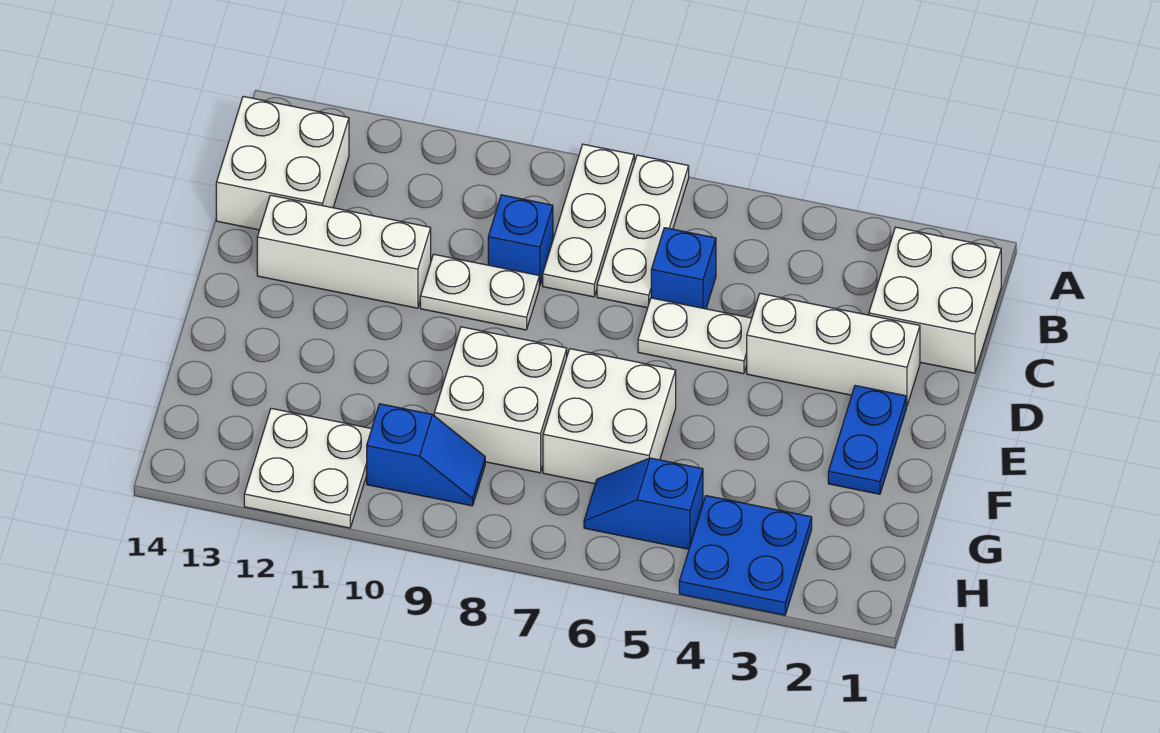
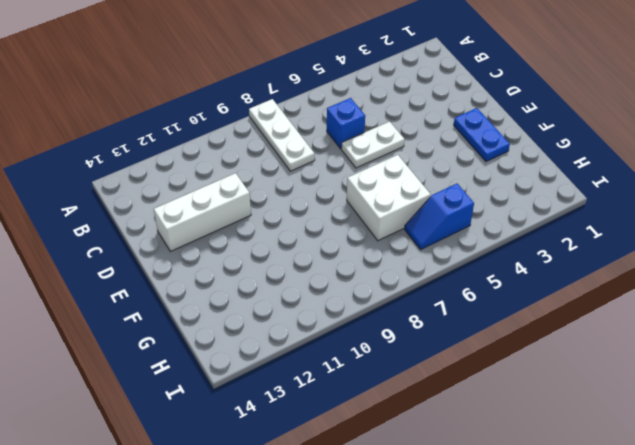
none -> white 1x3 plate [597,155,689,308]
none -> white 2x2 brick [869,227,1001,373]
none -> white 2x2 brick [216,96,349,230]

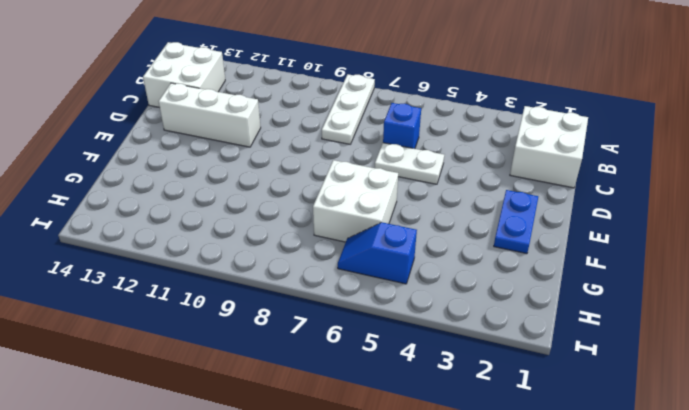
none -> white 1x3 plate [597,155,689,308]
none -> blue 1x1 brick [488,195,553,286]
none -> white 1x3 brick [747,293,920,406]

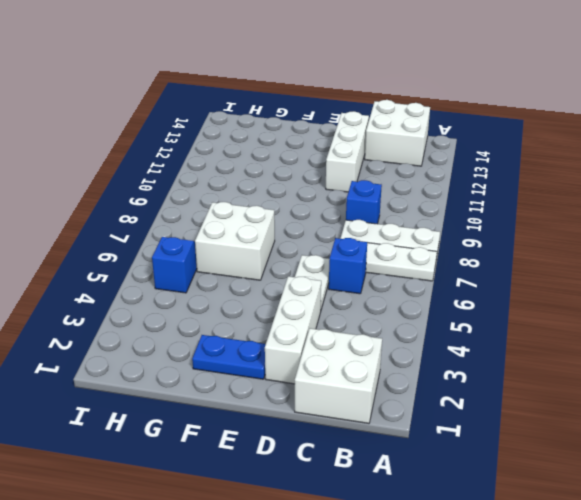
none -> white 1x2 plate [420,254,539,330]
none -> white 2x2 brick [434,327,567,473]
none -> blue 2x2 plate [679,496,812,615]

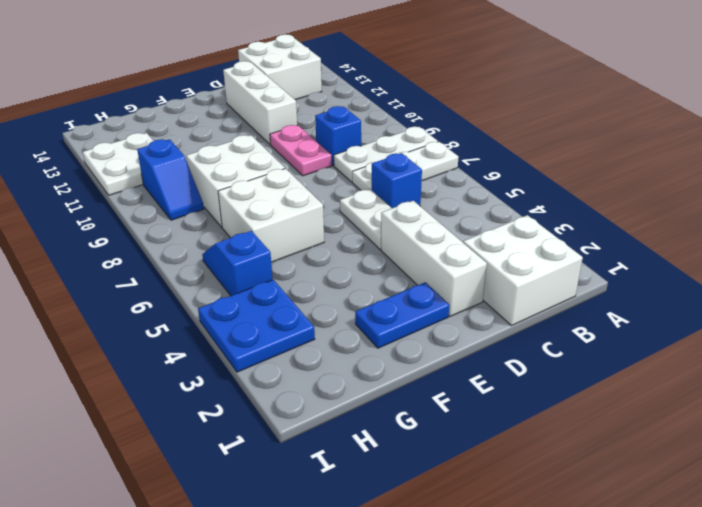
pink 1x2 plate [270,125,332,176] -> white 1x2 plate [420,254,539,330]

